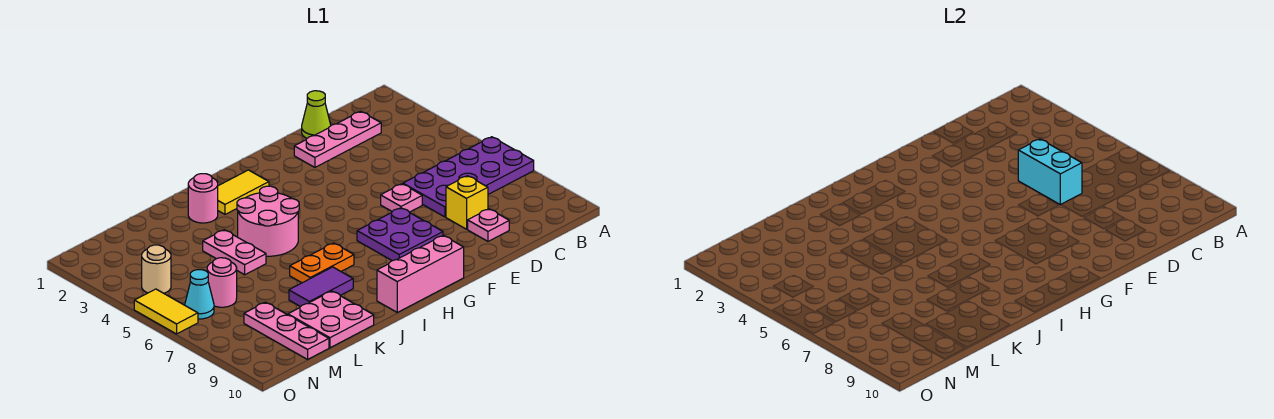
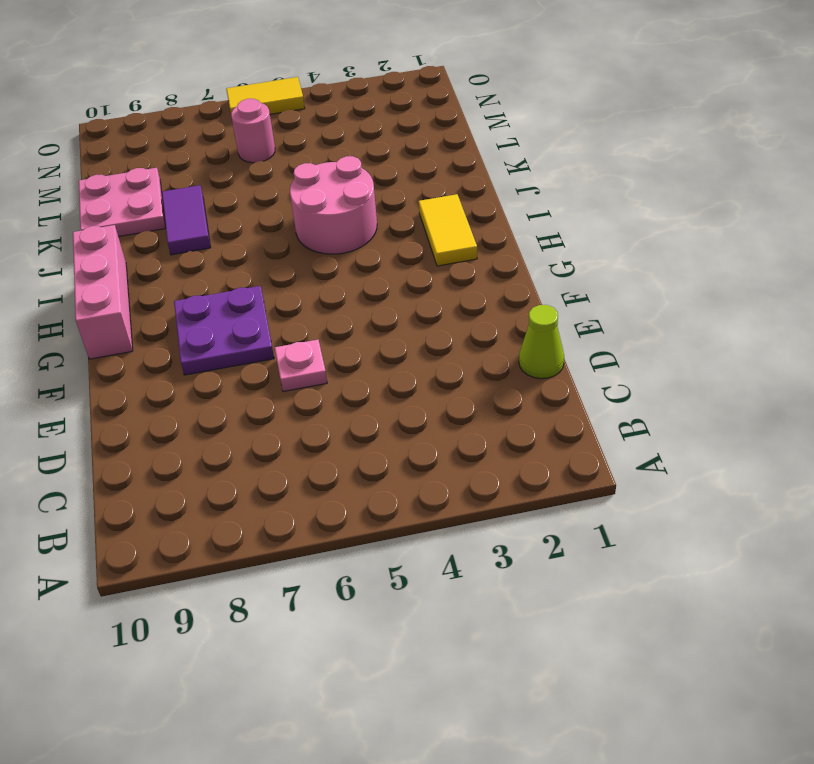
none -> purple 2x4 plate [403,137,534,217]
none -> pink 1x3 plate [294,111,381,167]
none -> yellow 1x1 brick [446,176,488,229]

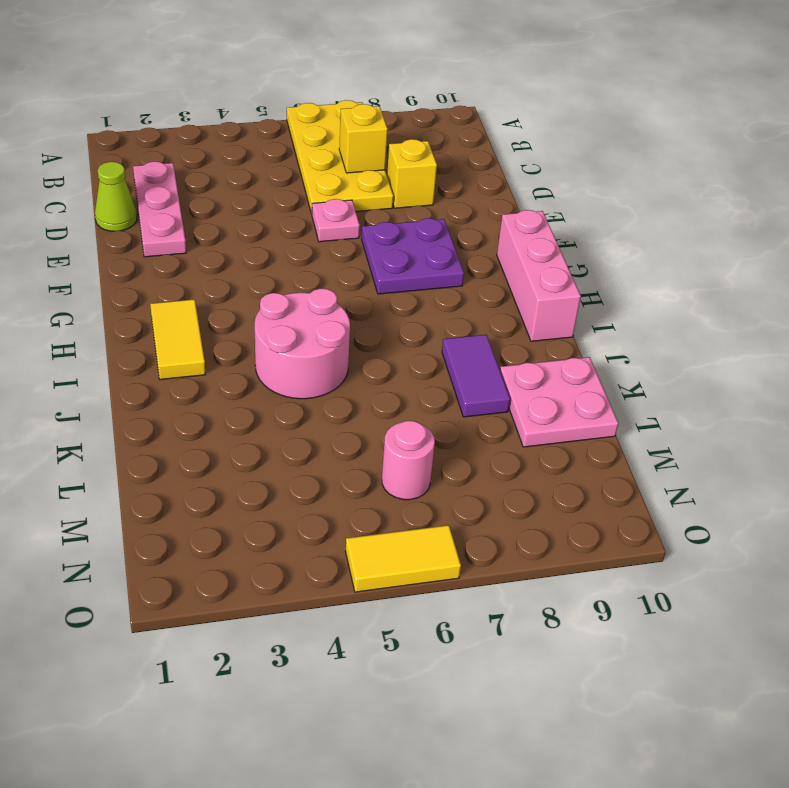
yellow 2x4 plate [287,100,393,214] -> purple 2x4 plate [403,137,534,217]
yellow 1x1 brick [339,104,388,173] -> none
none -> pink 1x1 plate [468,209,509,241]
none -> orange 1x2 plate [290,243,354,283]
none -> pink 1x1 round brick [188,174,218,223]

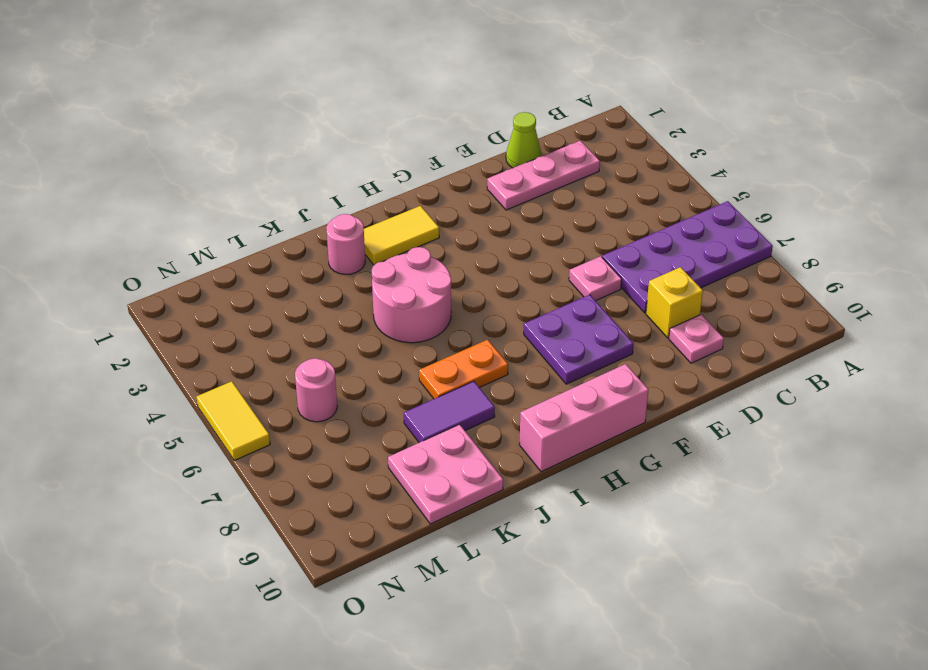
none -> pink 1x2 plate [203,230,266,275]
none -> pink 1x3 plate [244,302,329,359]
none -> tan 1x1 round brick [142,245,171,293]

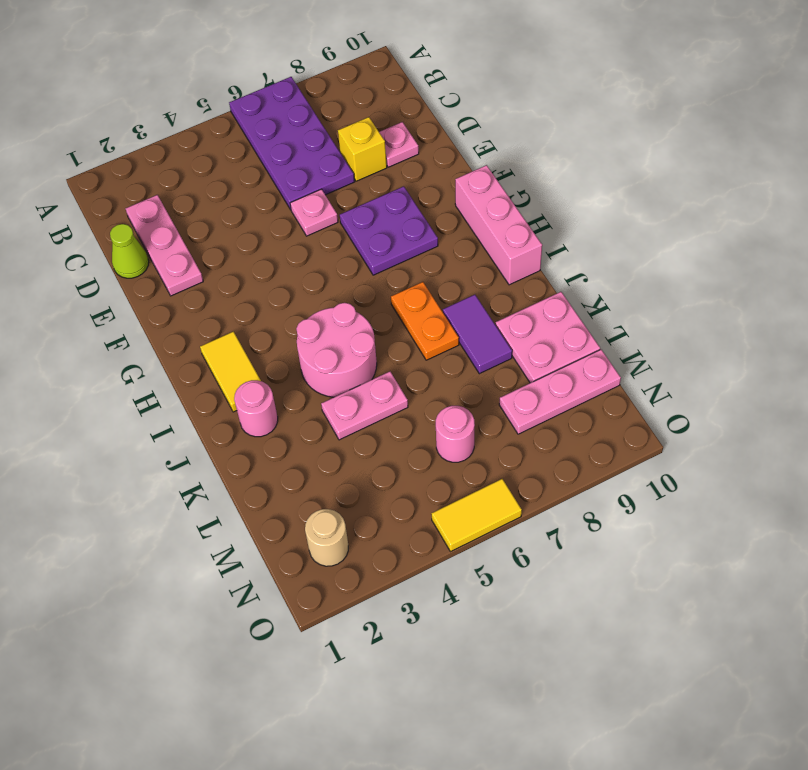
tan 1x1 round brick [305,509,348,566] -> tan 1x1 round brick moved to [142,245,171,293]
none -> cyan 1x1 cone [185,270,214,319]
none -> cyan 1x2 brick [1018,139,1082,205]

